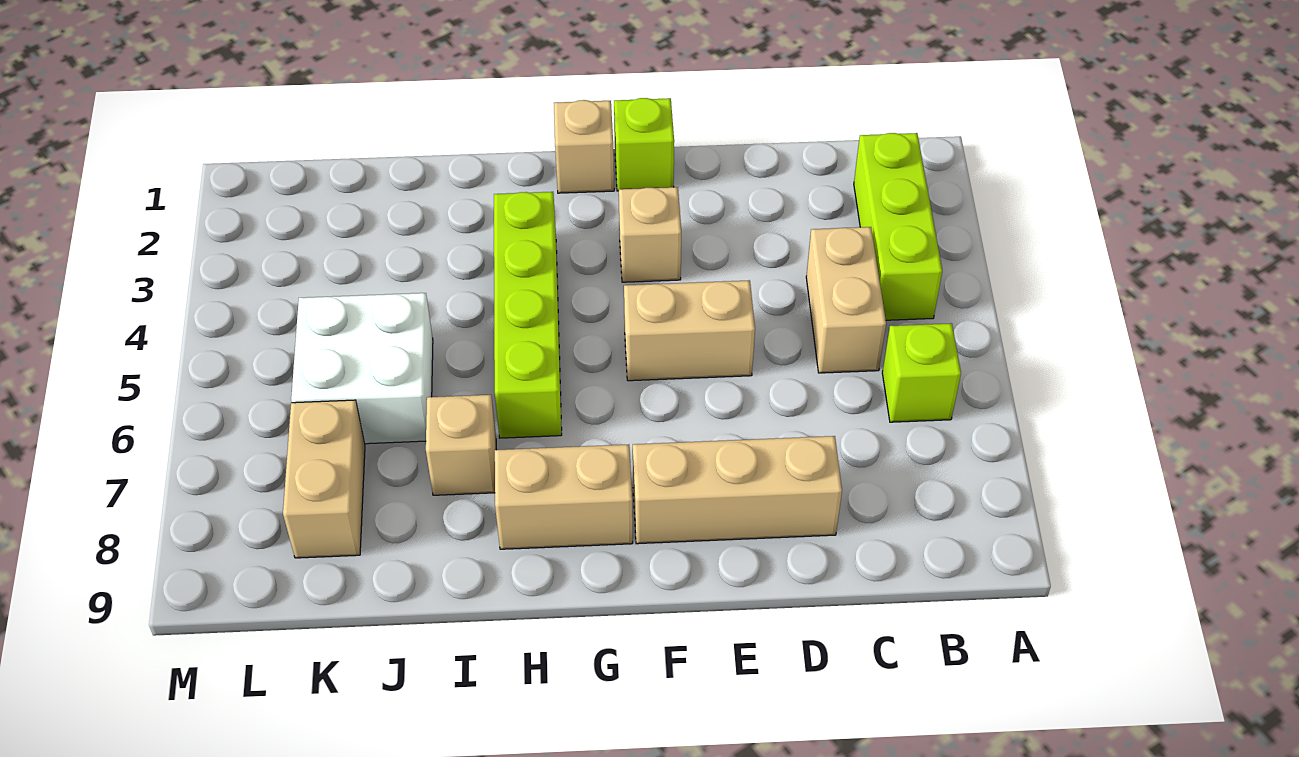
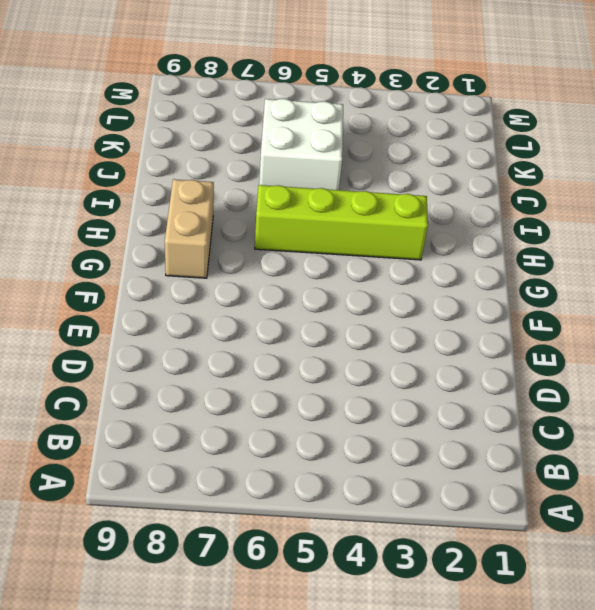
none -> lime 1x3 brick [854,133,942,320]
none -> lime 1x1 brick [882,323,961,422]
none -> tan 1x2 brick [806,227,886,373]

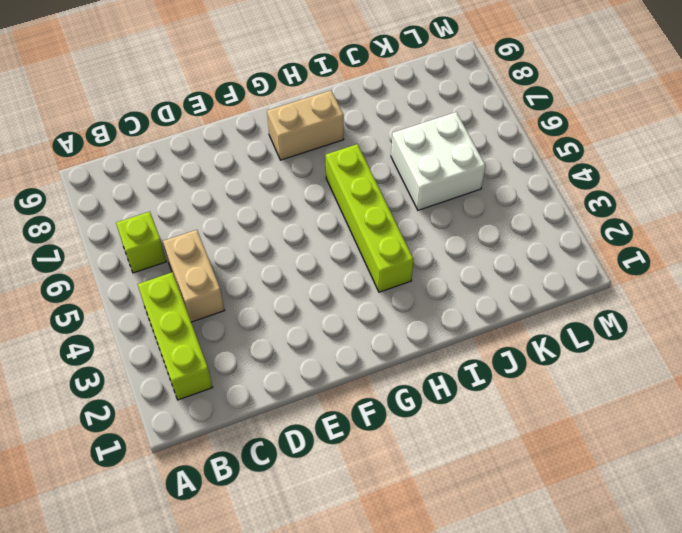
none -> tan 1x3 brick [633,436,842,544]
none -> tan 1x2 brick [624,280,755,381]
none -> lime 1x1 brick [614,98,674,191]

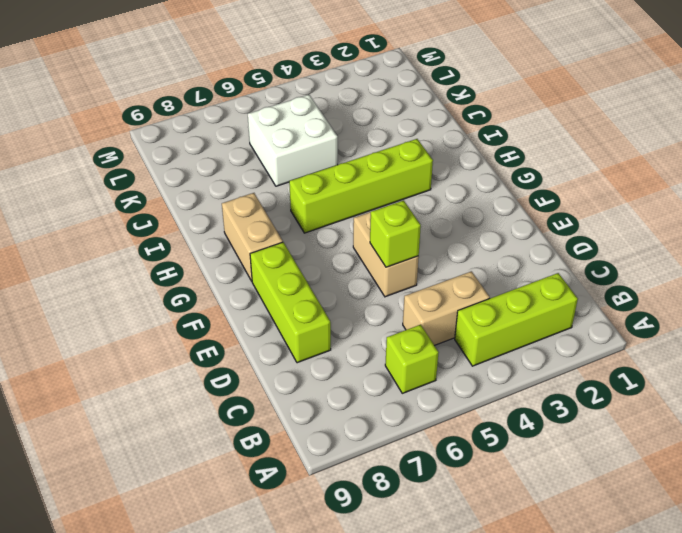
lime 1x3 brick [250,242,331,363] -> tan 1x3 brick [633,436,842,544]
lime 1x1 brick [370,200,421,267] -> lime 1x1 brick moved to [614,98,674,191]
none -> tan 1x1 brick [619,187,681,282]
none -> tan 1x1 brick [554,100,614,193]
none -> tan 1x1 brick [426,395,496,495]

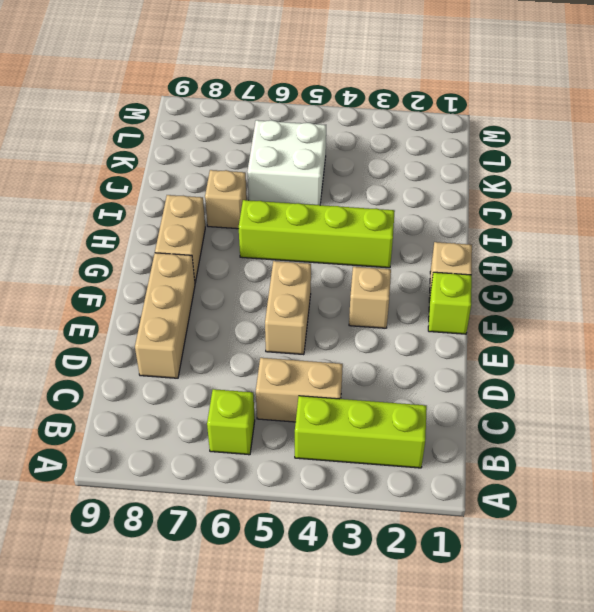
none -> tan 1x2 brick [283,400,365,558]

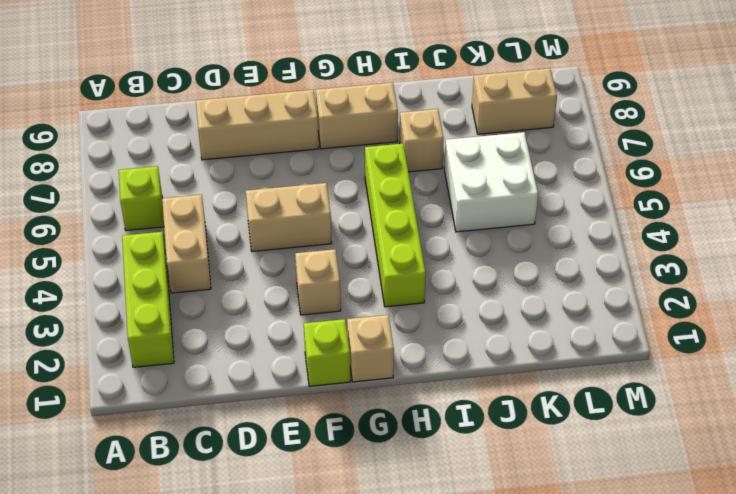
tan 1x2 brick [472,68,557,134] -> tan 1x2 brick turned to [283,400,365,558]

